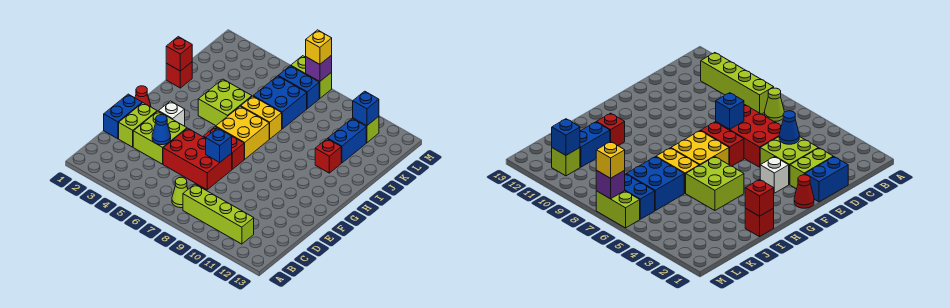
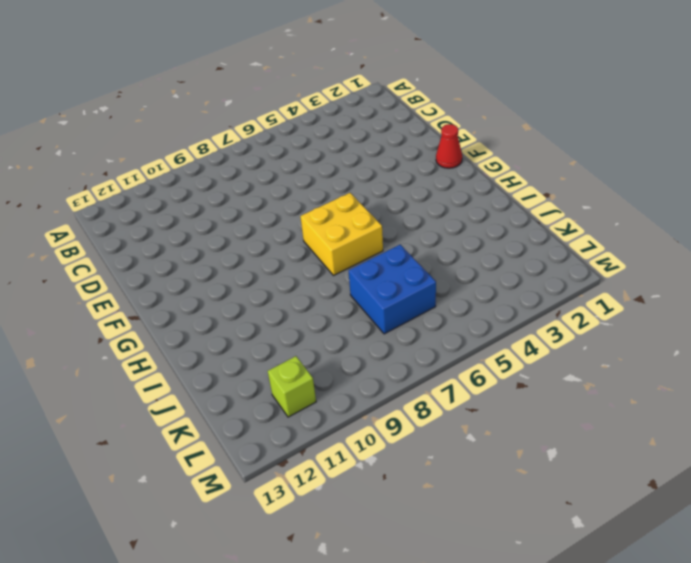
none -> lime 1x1 cone [172,177,188,208]
none -> lime 1x4 brick [183,184,254,244]
none -> blue 1x2 brick [104,94,142,139]

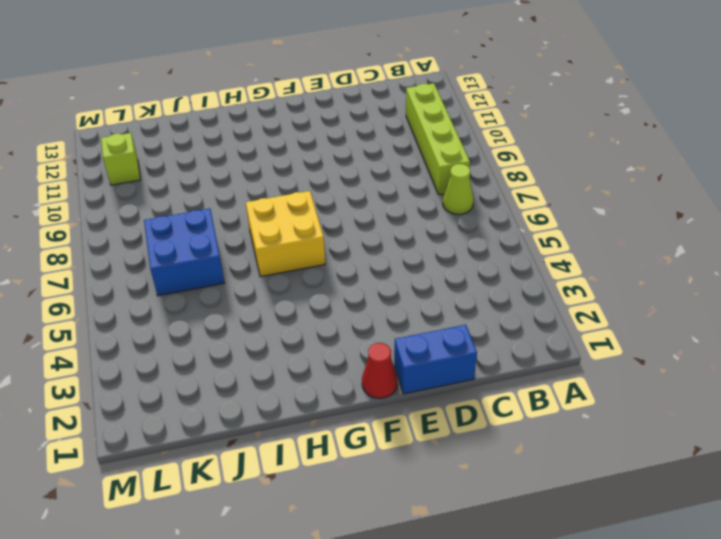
none -> lime 1x2 brick [119,103,157,147]
none -> lime 2x2 brick [133,111,187,164]
none -> red 2x3 brick [163,128,232,190]

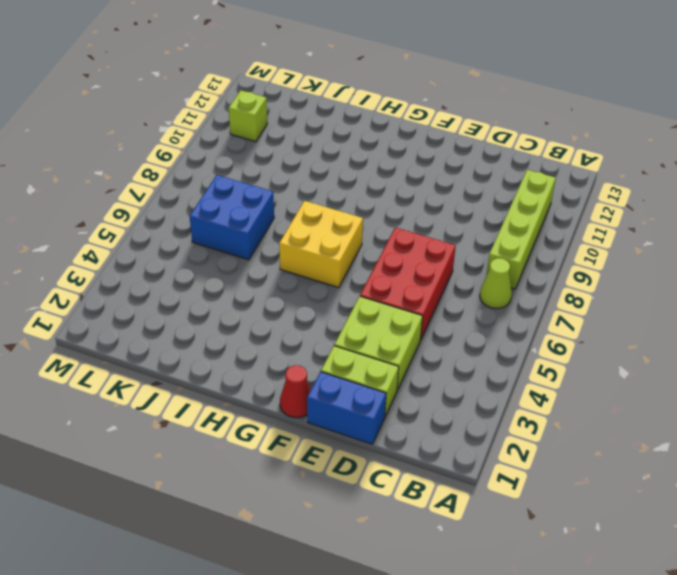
none -> white 1x1 brick [159,101,185,126]
none -> red 1x2 brick [203,127,244,169]
none -> lime 2x2 brick [198,79,252,126]

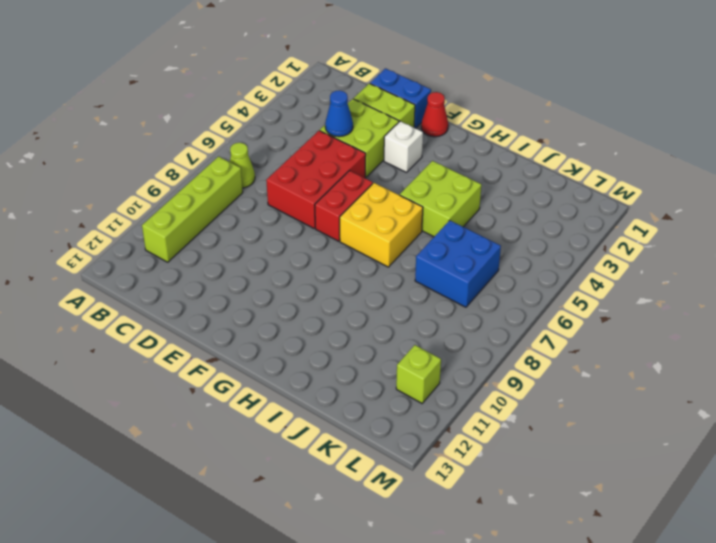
none -> red 1x1 brick [166,62,192,88]
none -> yellow 1x2 brick [241,96,282,139]
none -> red 1x1 brick [315,139,341,173]

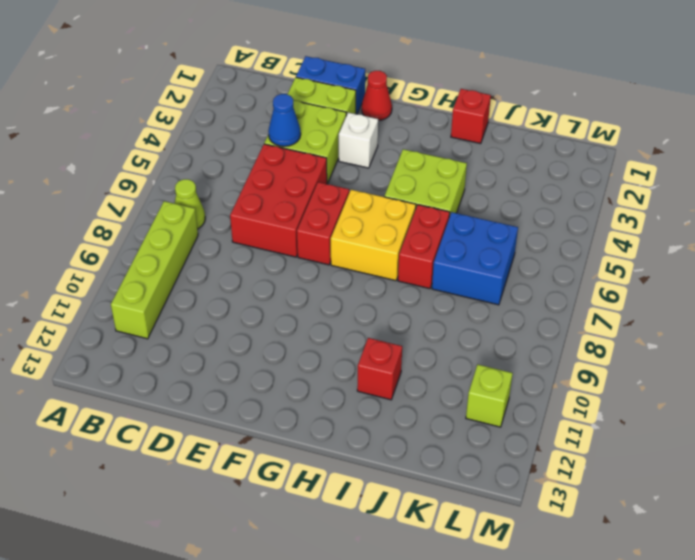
red 1x2 brick [398,205,450,289] -> yellow 1x2 brick [241,96,282,139]
none -> blue 1x2 brick [328,118,366,163]
none -> blue 1x2 brick [278,66,319,108]
none -> lime 1x2 brick [291,56,332,99]

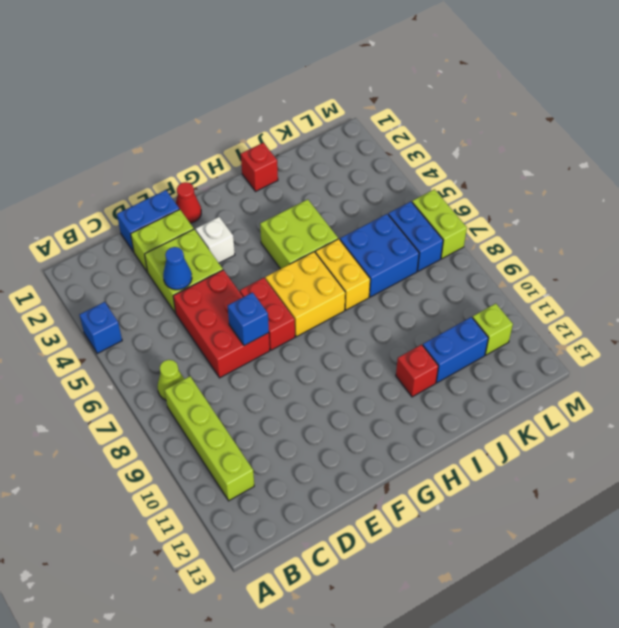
blue 1x1 brick [80,302,122,354] -> blue 1x1 brick moved to [353,91,379,126]
none -> red 1x1 brick [166,37,192,71]
none -> purple 1x1 brick [306,55,332,82]
none -> yellow 1x1 brick [306,30,332,64]

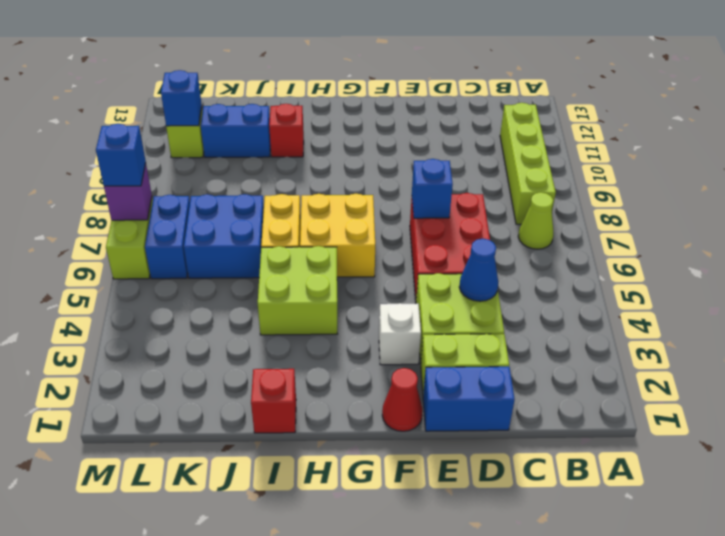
blue 1x1 brick [96,124,146,186] -> yellow 1x1 brick [306,30,332,64]
none -> red 1x2 brick [203,127,244,169]
none -> red 1x1 brick [166,37,192,71]

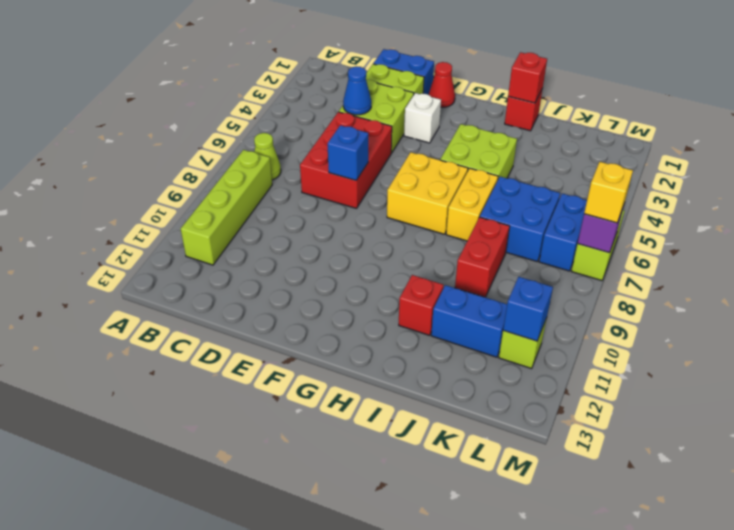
red 1x2 brick [455,217,510,297] -> red 1x2 brick moved to [203,127,244,169]

